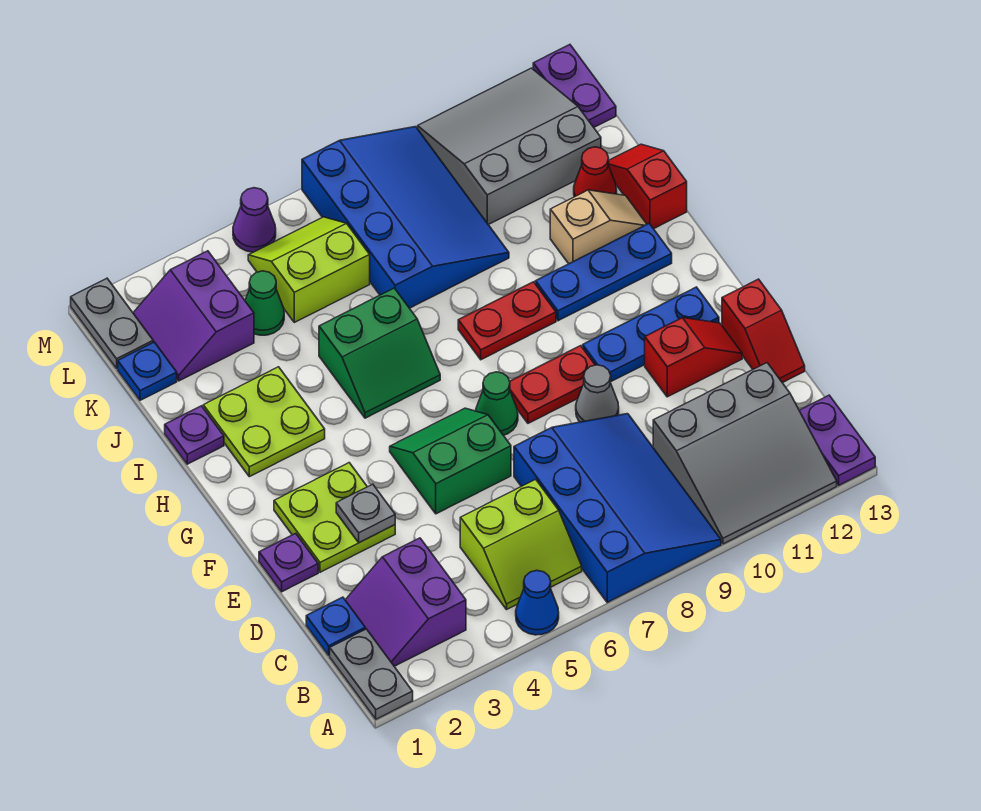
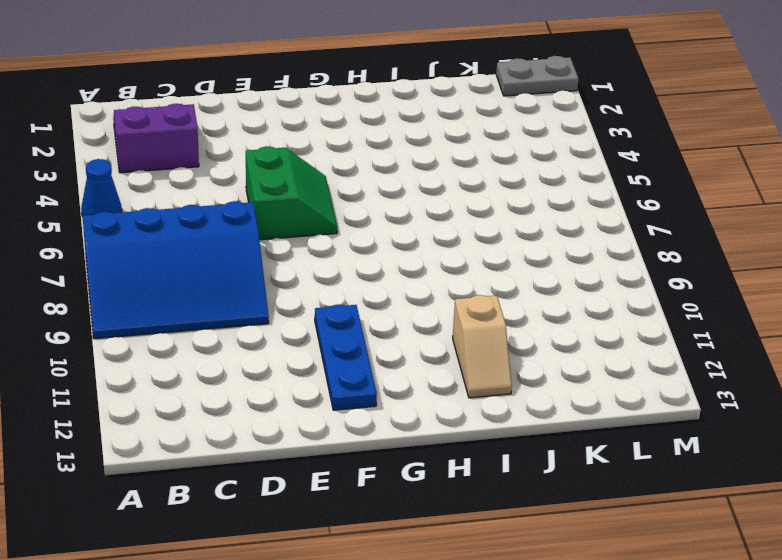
none -> grey 1x2 plate [330,629,413,719]
none -> grey 3x3 slope [653,363,837,544]
none -> purple 1x2 plate [799,395,875,485]
none -> lime 2x2 slope [460,479,582,609]

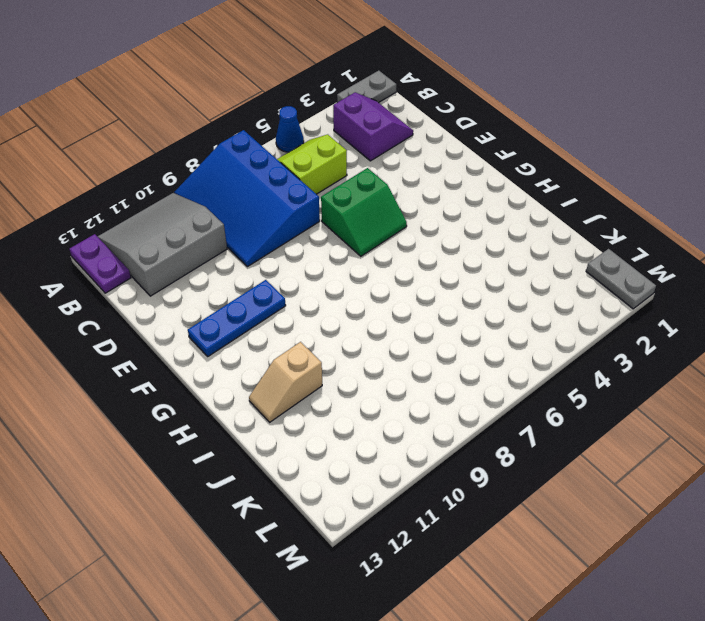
grey 1x2 plate [337,71,396,103] -> grey 1x2 plate turned to [330,629,413,719]
none -> blue 1x1 plate [306,597,365,655]
none -> red 1x2 slope [722,279,805,383]
none -> purple 1x1 plate [259,533,318,592]
none -> lime 2x2 plate [274,463,395,572]

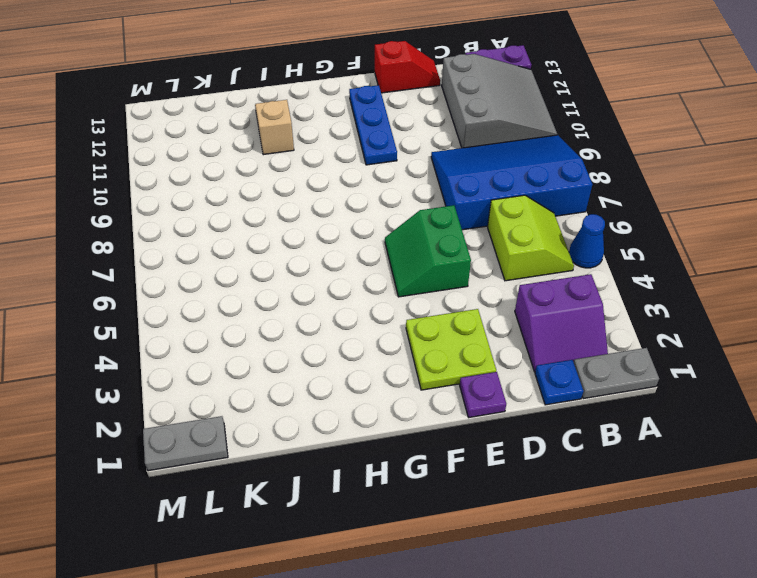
none -> grey 1x1 cone [576,365,619,422]
none -> red 1x2 slope [645,318,742,397]
none -> green 1x1 cone [476,372,518,435]
none -> red 1x2 plate [510,346,595,423]

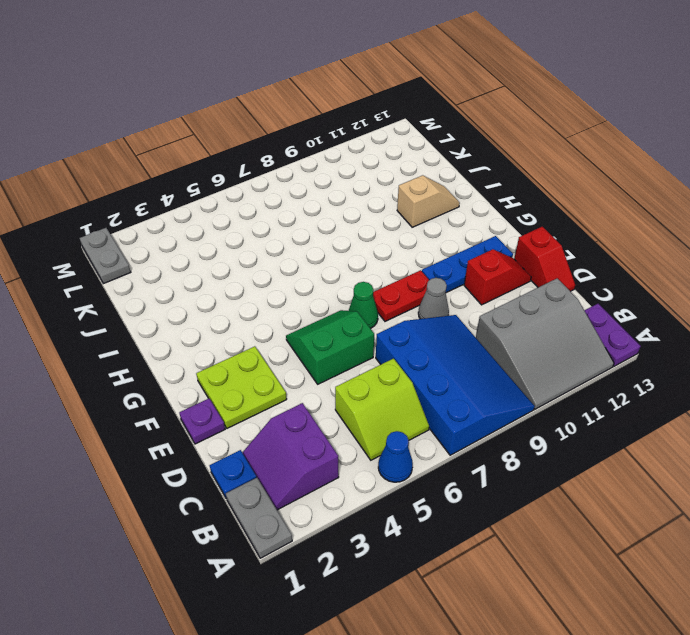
none -> lime 2x2 plate [203,367,325,477]
none -> green 2x2 slope [319,288,440,418]
none -> red 1x2 plate [458,282,556,360]
none -> blue 1x3 plate [535,224,672,321]

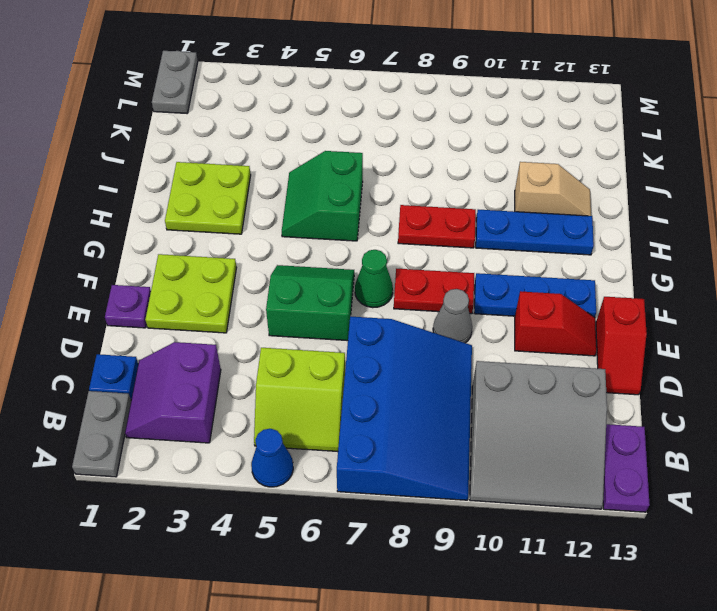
green 2x2 slope [282,151,363,241] -> green 2x2 slope turned to [319,288,440,418]
none -> purple 1x1 plate [165,406,224,464]
none -> red 1x2 slope [608,144,687,229]
none -> blue 3x4 slope [302,127,509,308]
none -> red 1x1 cone [574,147,617,197]

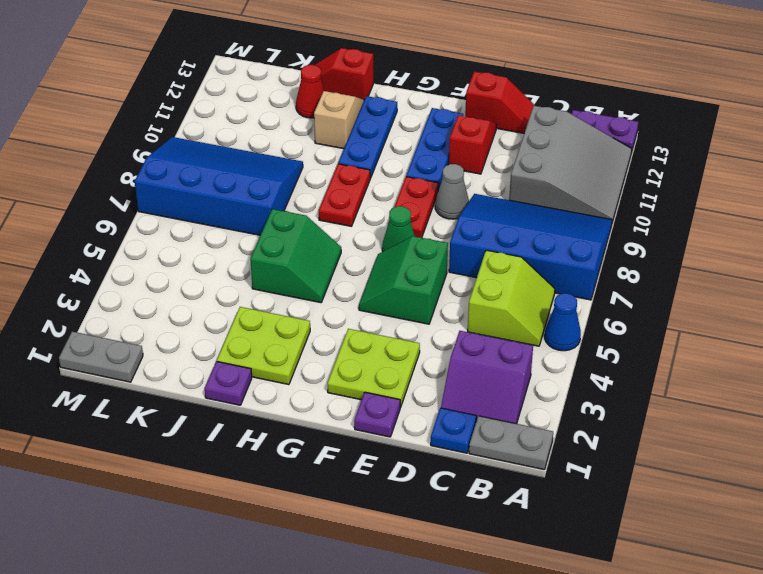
none -> blue 1x1 plate [118,342,177,400]
none -> purple 2x2 slope [133,251,254,381]
none -> green 1x1 cone [245,271,284,335]
none -> lime 2x2 slope [248,217,370,322]

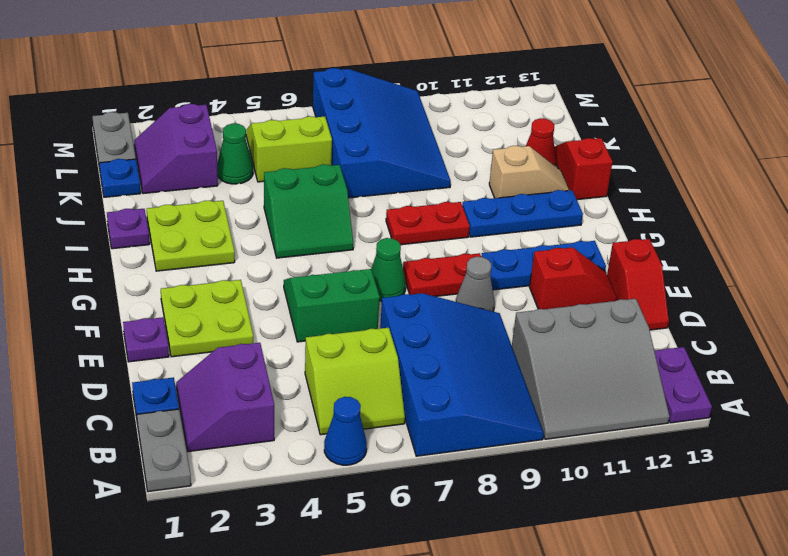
none -> grey 3x3 slope [418,68,601,225]
none -> purple 1x2 plate [533,45,616,127]
none -> purple 1x1 cone [233,188,276,252]
none -> grey 1x1 plate [336,484,395,543]

